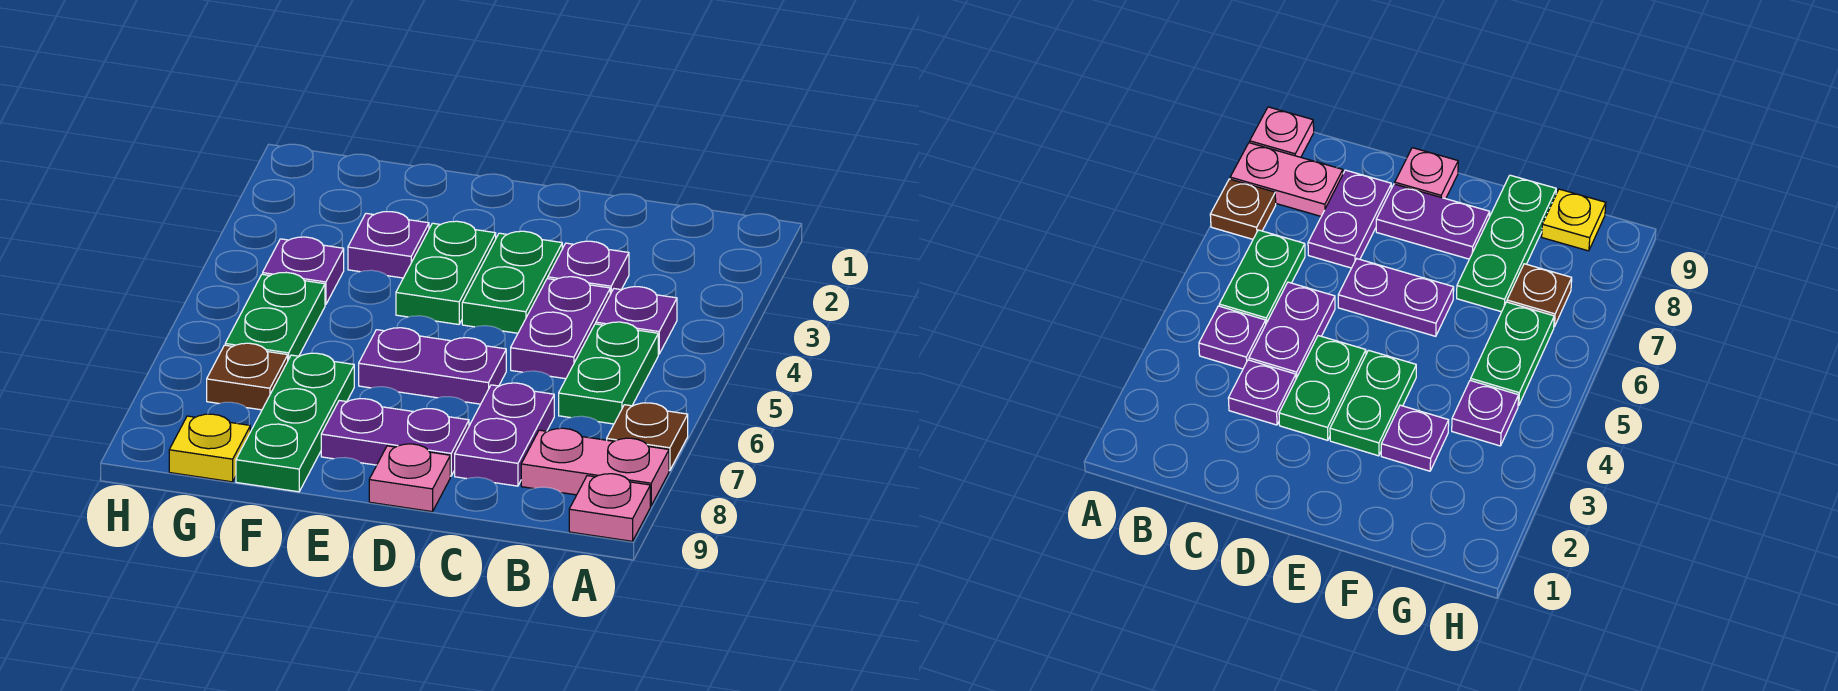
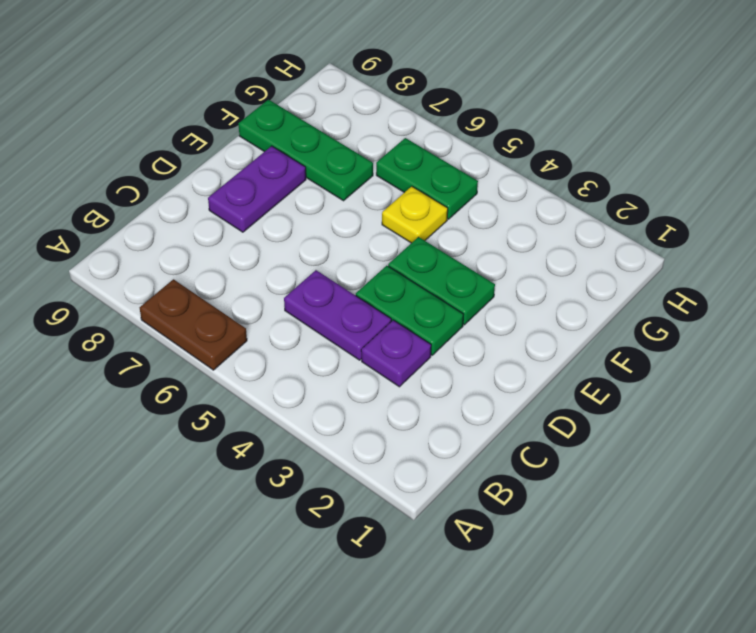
brown 1x2 plate [140,279,247,370] -> brown 1x1 plate [607,403,688,471]
yellow 1x1 plate [382,186,448,243] -> yellow 1x1 plate moved to [169,414,250,482]
none -> pink 1x2 plate [521,428,669,506]
none -> pink 1x1 plate [569,474,650,541]
none -> purple 1x1 plate [596,287,677,354]

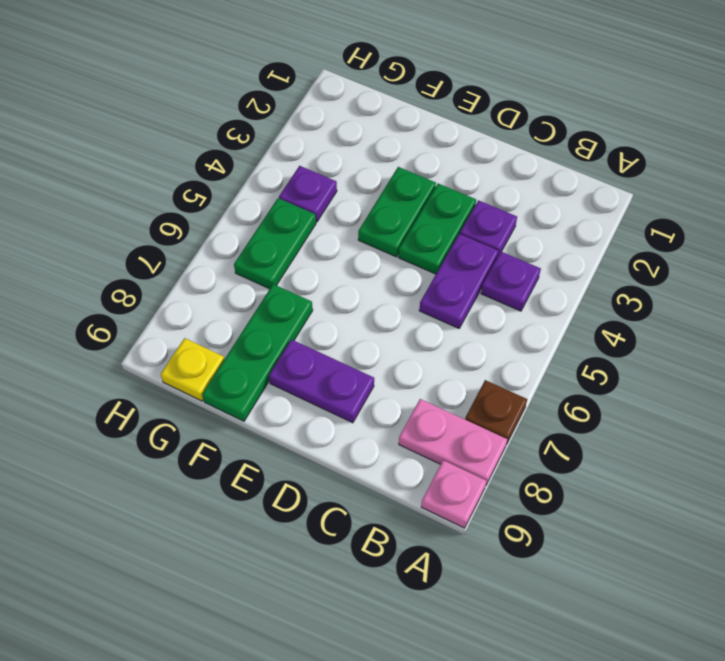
none -> green 1x2 plate [559,322,658,424]
none -> purple 1x2 plate [455,383,554,486]
none -> purple 1x2 plate [359,328,506,404]

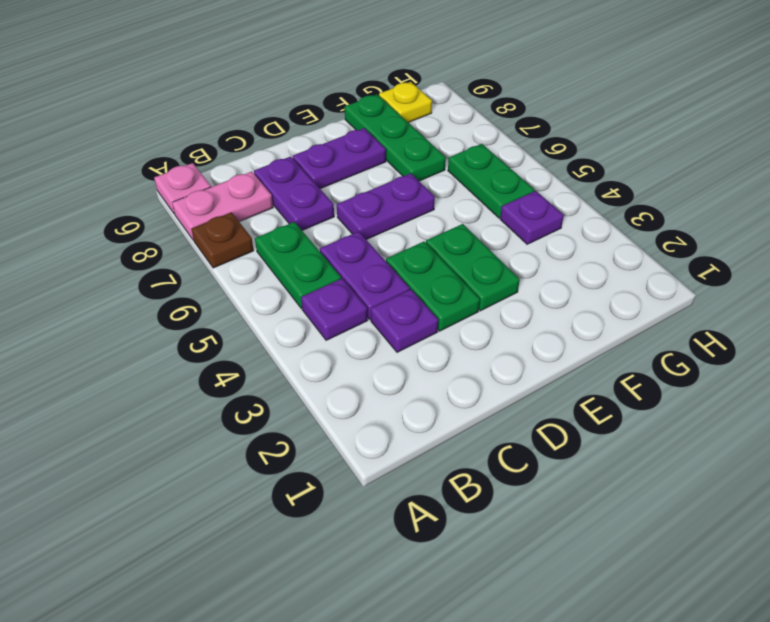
none -> pink 1x1 plate [369,444,450,512]
none -> purple 1x1 plate [348,212,429,278]
none -> brown 1x1 plate [207,343,288,410]

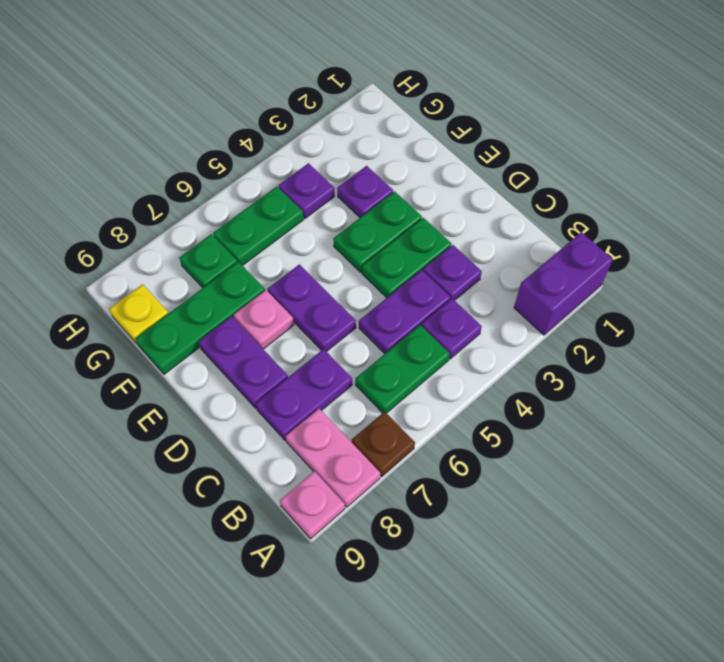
purple 1x2 brick [514,232,613,335] -> none
pink 1x1 plate [234,290,294,349] -> pink 1x1 plate moved to [369,444,450,512]
green 1x1 plate [179,234,237,288] -> brown 1x1 plate [207,343,288,410]

